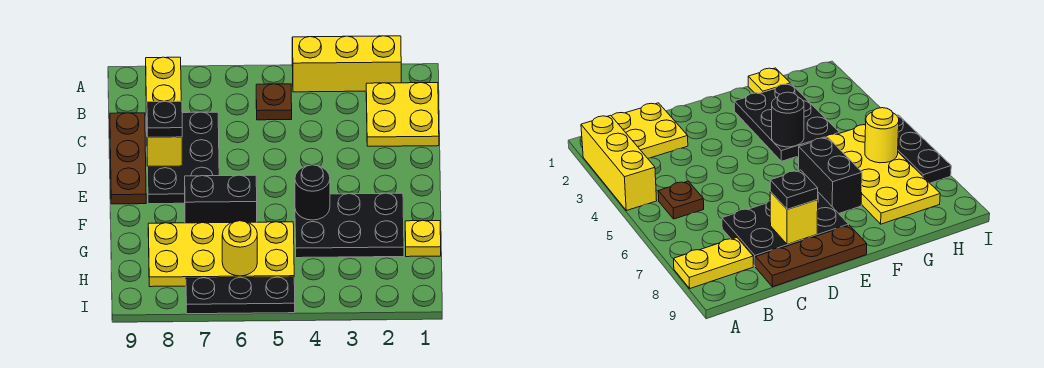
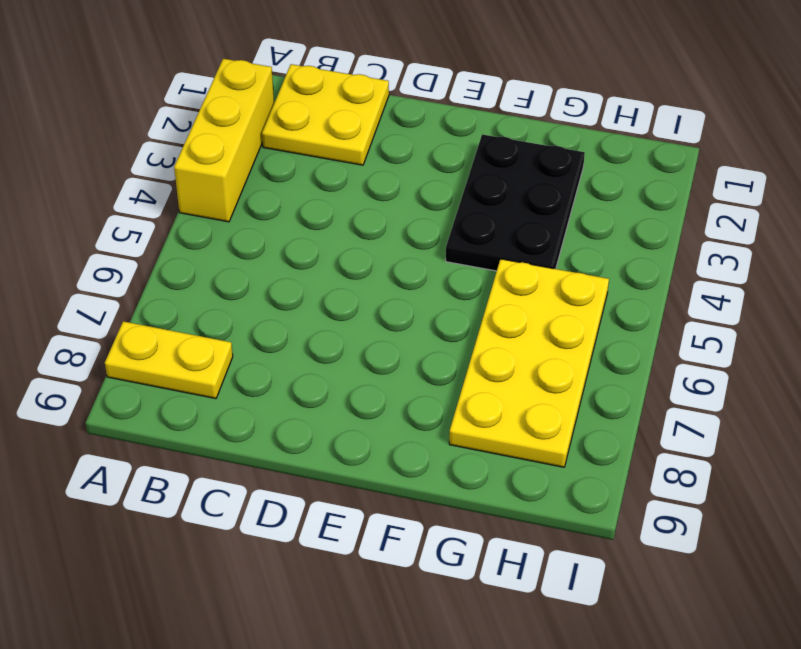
none -> brown 1x1 plate [256,84,292,120]
none -> black 2x3 plate [147,112,219,204]
none -> brown 1x3 plate [110,113,146,204]

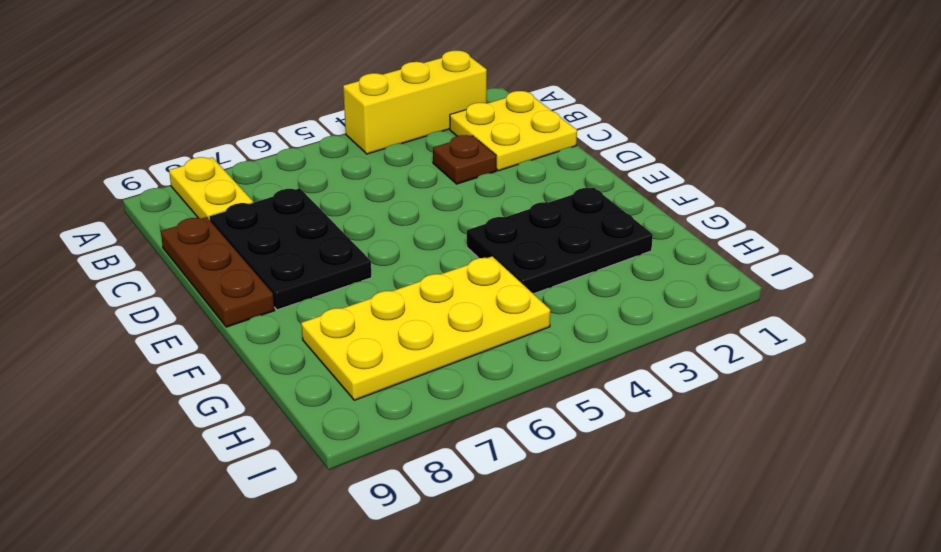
brown 1x1 plate [433,135,496,184] -> brown 1x1 plate moved to [256,84,292,120]
none -> black 1x2 brick [185,175,257,223]
none -> yellow 1x1 plate [405,221,441,257]
none -> black 1x3 plate [186,277,295,314]

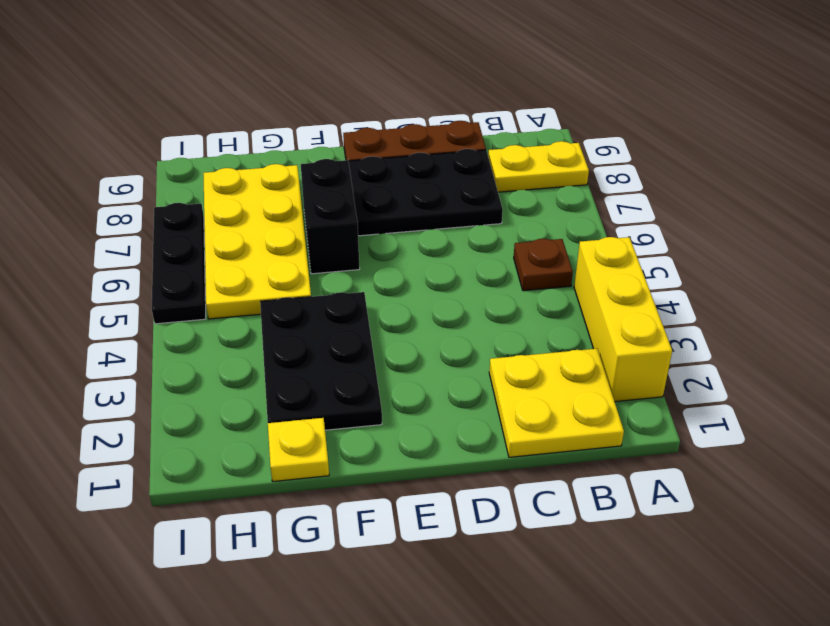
none -> yellow 1x1 brick [147,137,182,166]
none -> black 1x1 round brick [295,165,330,220]
none -> yellow 1x1 round brick [222,221,257,276]

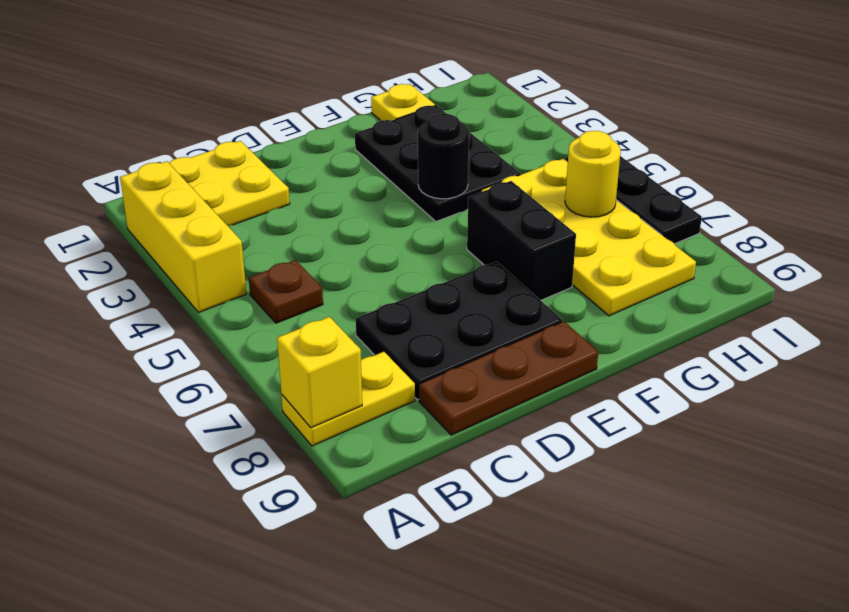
yellow 1x1 brick [277,317,362,428] -> yellow 1x1 brick moved to [147,137,182,166]
none -> black 1x1 plate [147,101,182,137]

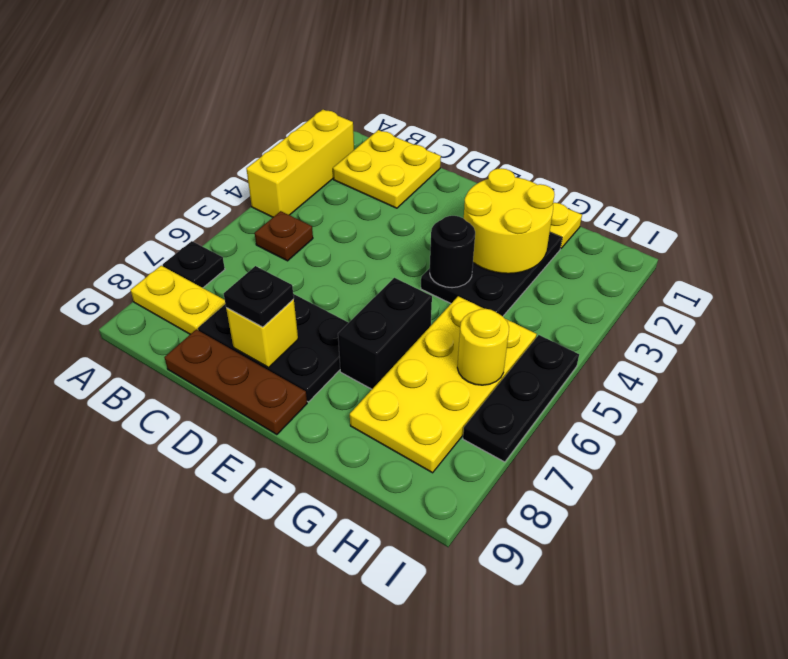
black 1x1 plate [163,241,225,288] -> none
yellow 2x2 round brick [464,168,555,274] -> none

